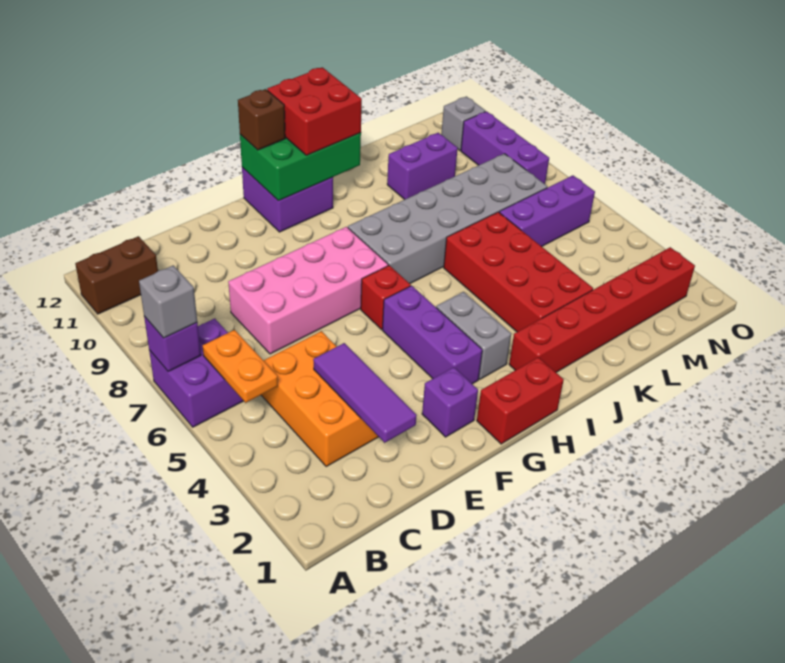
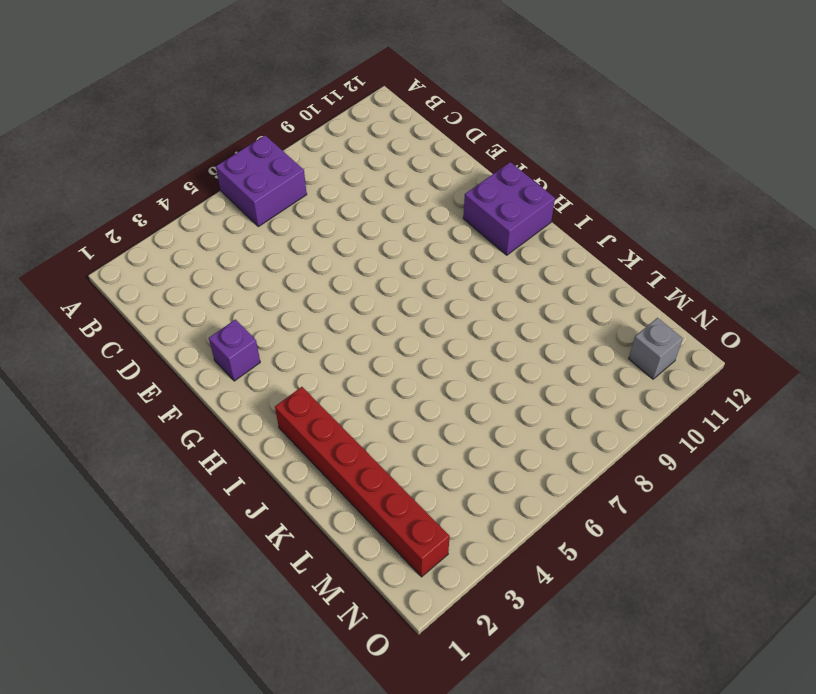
none -> brown 1x2 brick [75,236,158,314]
none -> orange 2x3 brick [261,331,378,466]
none -> pink 2x4 brick [228,227,388,354]

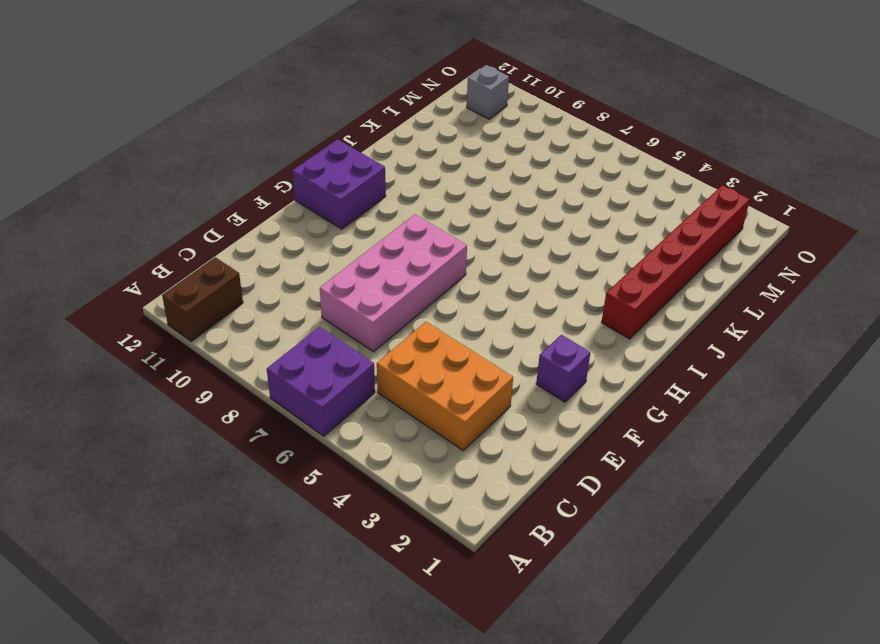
none -> red 1x2 brick [477,357,564,444]
none -> purple 1x3 brick [382,286,482,384]
none -> red 1x1 brick [361,265,411,329]

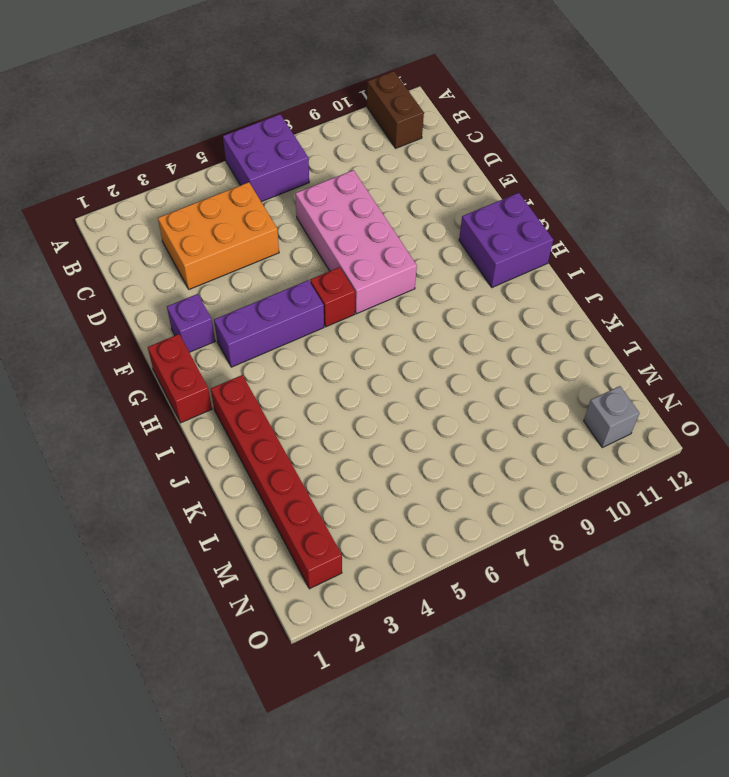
none -> grey 1x2 brick [436,292,511,379]
none -> grey 2x6 brick [348,154,547,283]
none -> red 2x4 brick [444,212,593,332]

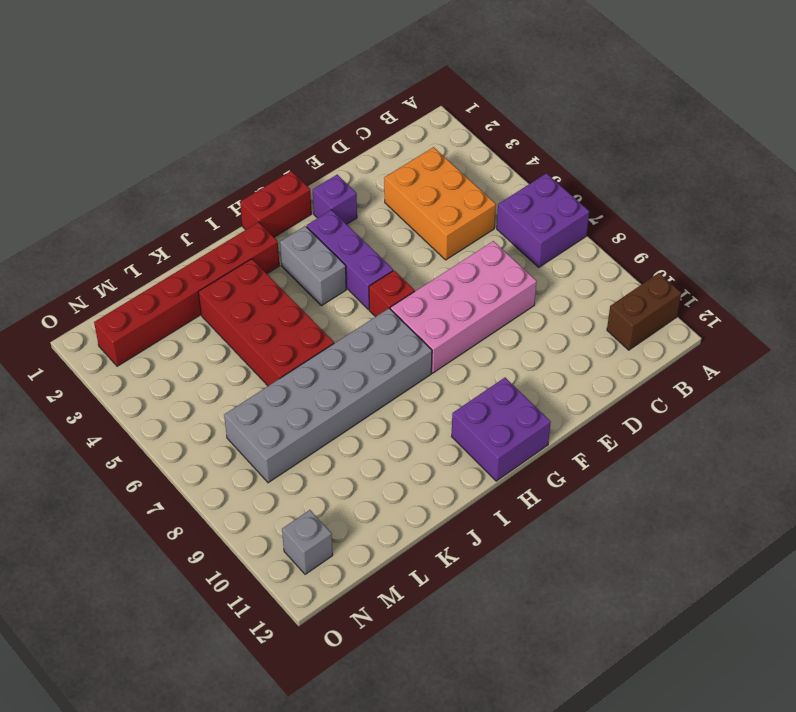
none -> purple 1x2 brick [387,133,458,200]
none -> purple 1x3 brick [499,175,595,246]
none -> purple 1x3 brick [461,111,549,184]

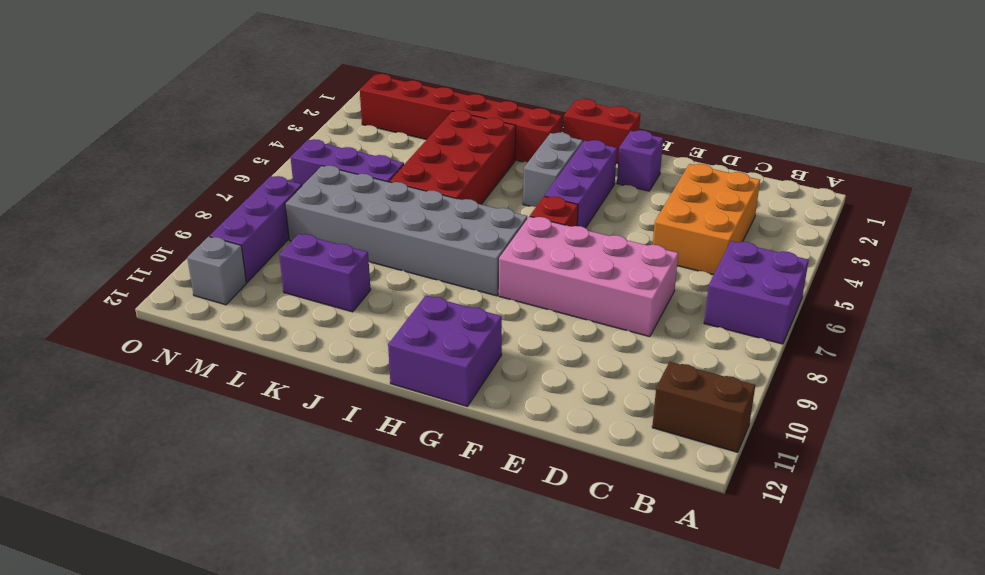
none -> purple 1x1 brick [144,317,201,371]
none -> orange 1x2 plate [203,330,278,403]
none -> purple 1x3 tile [313,343,417,443]

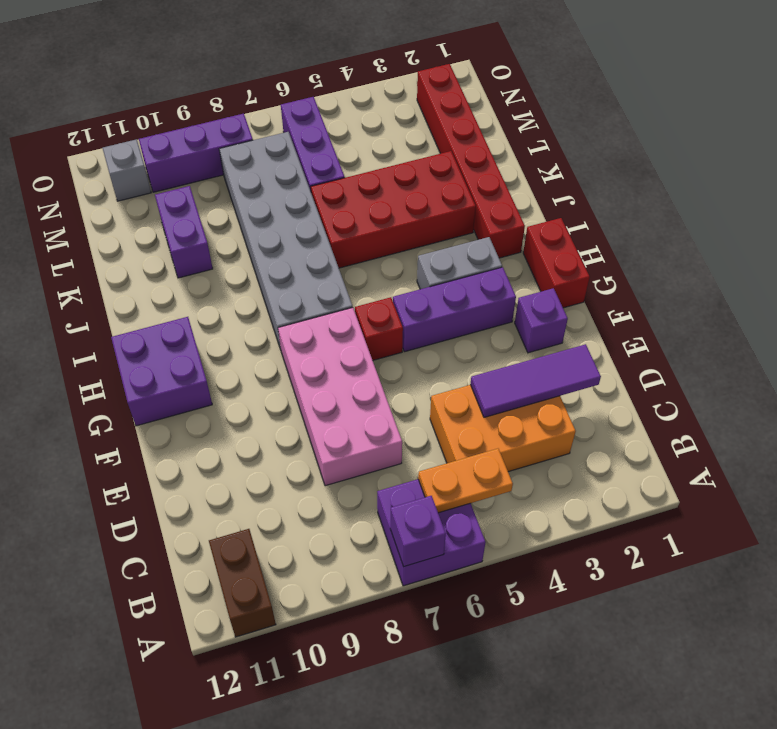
none -> green 2x3 brick [240,133,361,201]
none -> grey 1x1 brick [139,265,197,338]
none -> brown 1x1 brick [238,89,285,150]

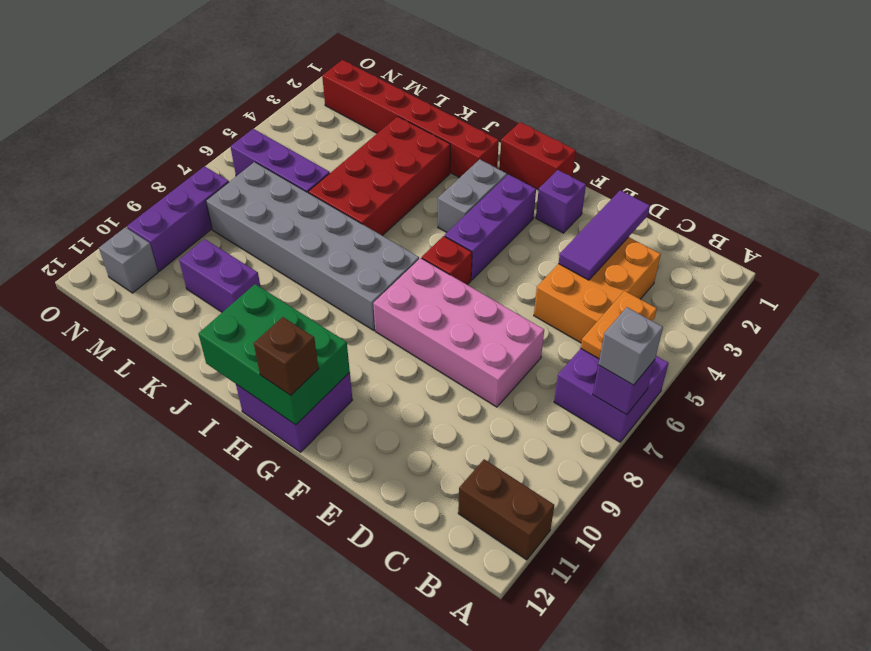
none -> red 2x2 brick [267,67,362,155]

